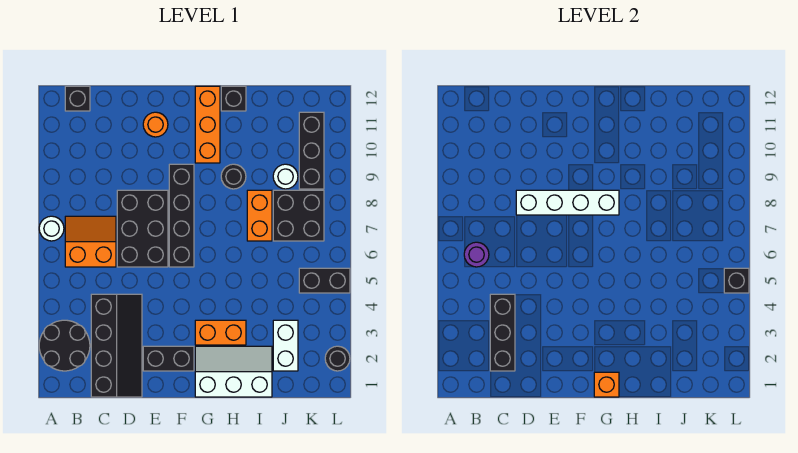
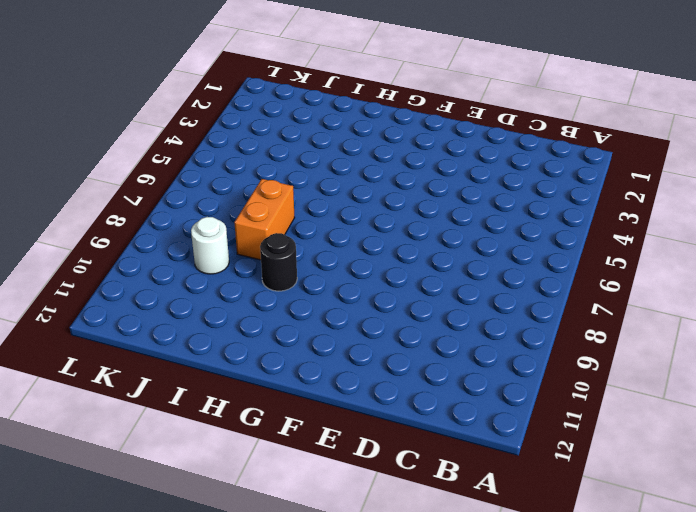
none -> black 2x2 round brick [39,320,90,371]
none -> white 1x1 round brick [39,216,64,241]
none -> orange 2x2 slope [65,216,116,267]

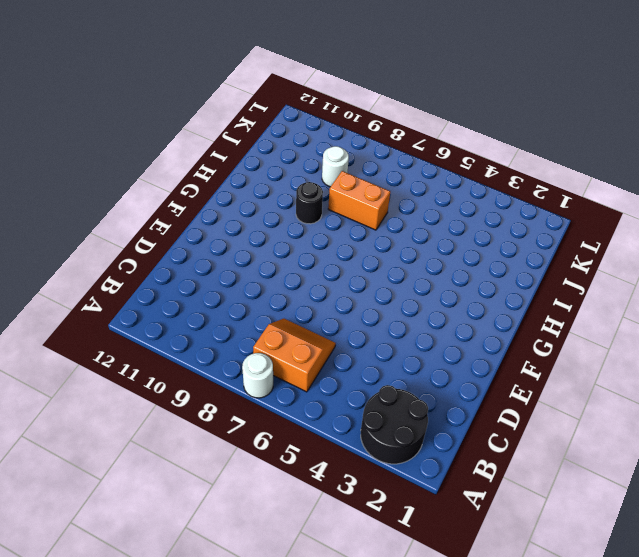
orange 2x2 slope [253,319,336,392] -> orange 2x2 slope turned to [65,216,116,267]
none -> black 1x1 brick [65,86,90,111]
none -> black 2x4 slope [91,294,142,397]
none -> black 2x3 brick [117,190,168,267]

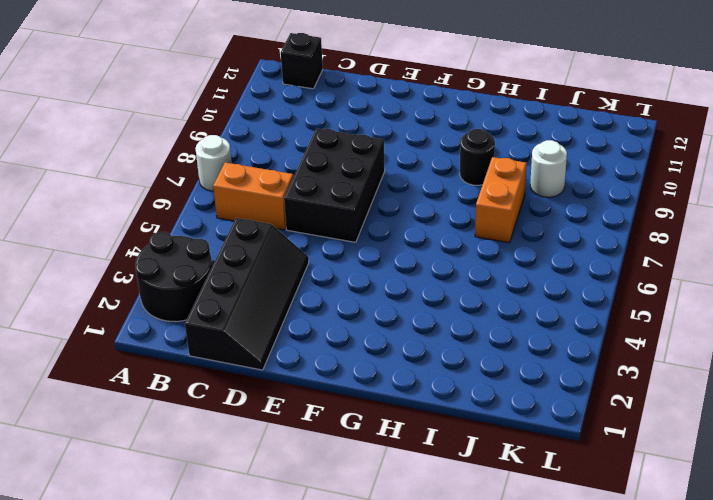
none -> black 1x2 brick [143,346,194,371]
none -> orange 1x1 round brick [143,112,168,137]
none -> black 1x4 brick [169,164,194,267]

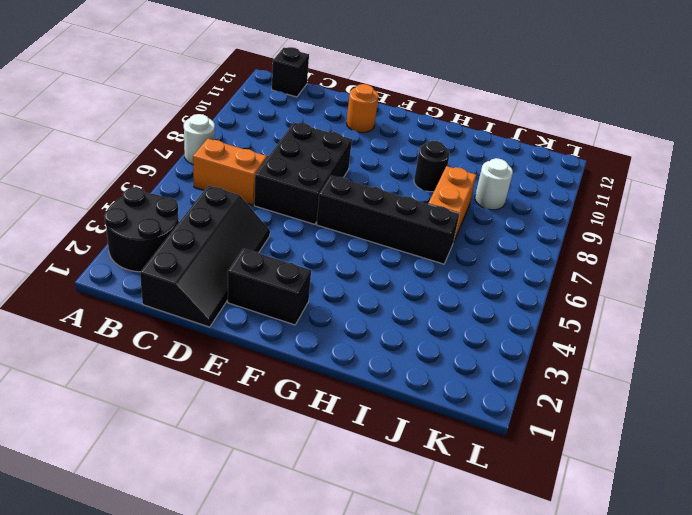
black 1x4 brick [316,176,459,264] -> black 1x4 brick turned to [169,164,194,267]
none -> white 2x3 slope [195,346,272,397]
none -> orange 1x2 brick [195,320,246,345]
none -> orange 1x3 brick [195,86,220,163]

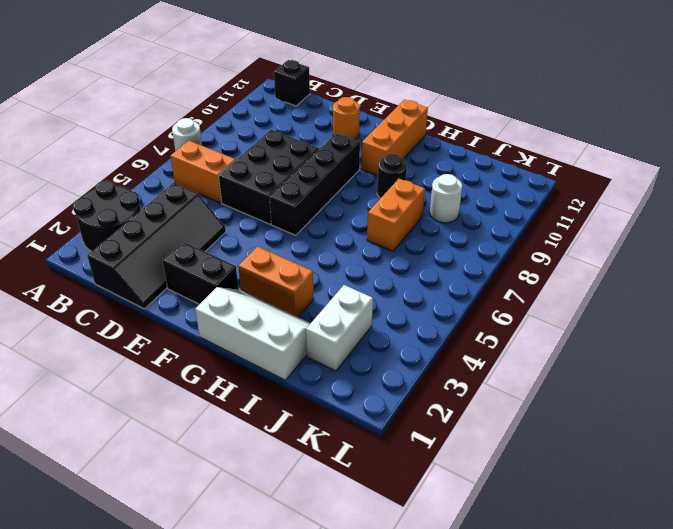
none -> black 1x1 brick [221,86,246,111]
none -> black 2x2 brick [273,190,324,241]
none -> black 1x2 brick [299,268,350,293]

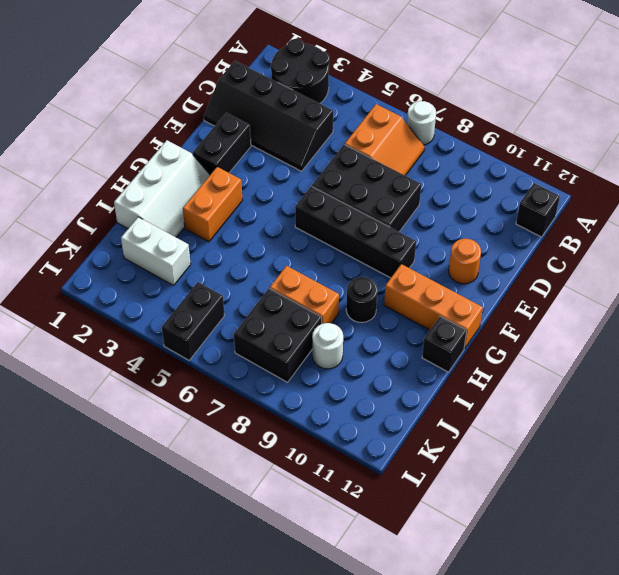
none -> black 1x3 brick [299,112,324,189]
none -> black 1x1 round brick [325,346,350,371]
none -> purple 1x1 round brick [464,242,489,267]

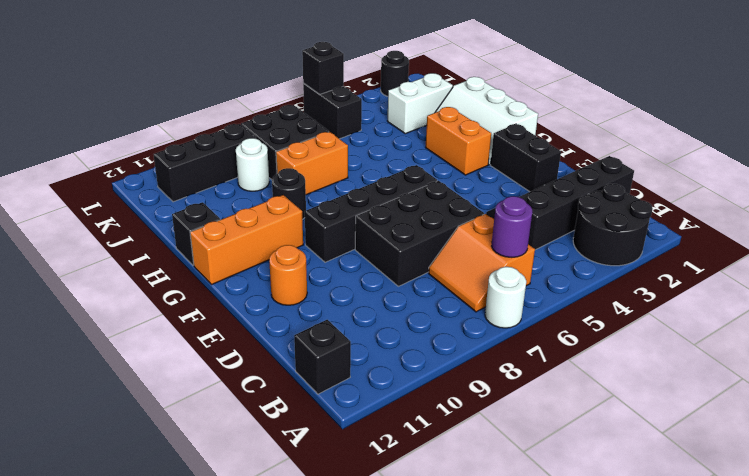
none -> black 1x3 brick [490,294,515,371]
none -> white 1x4 brick [516,190,619,215]
none -> orange 1x1 brick [594,372,619,397]

